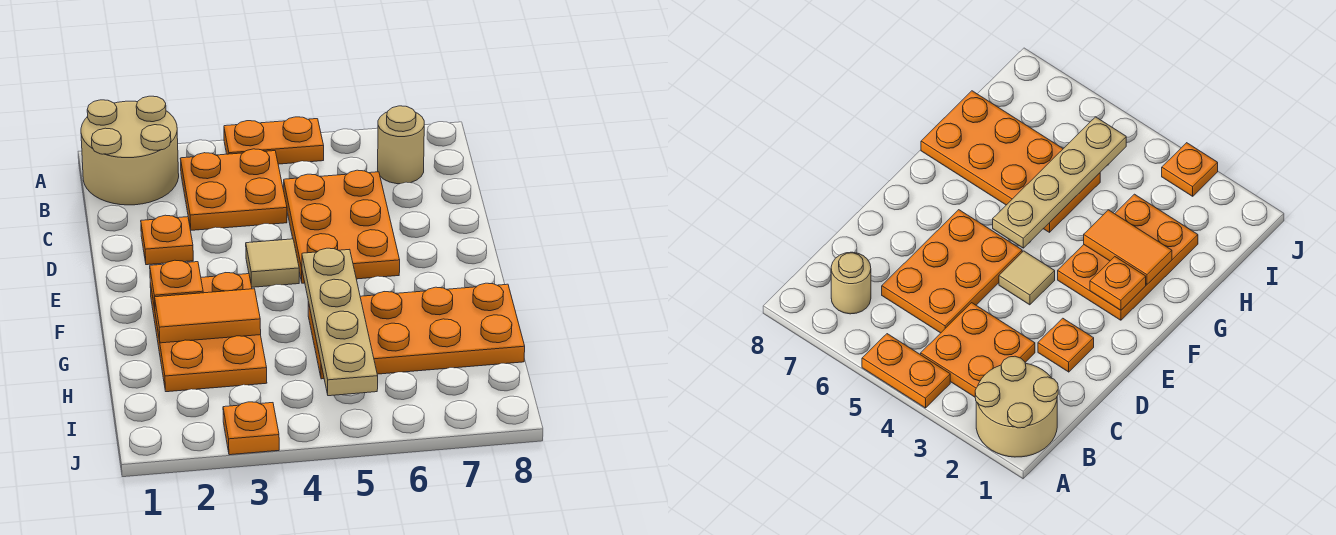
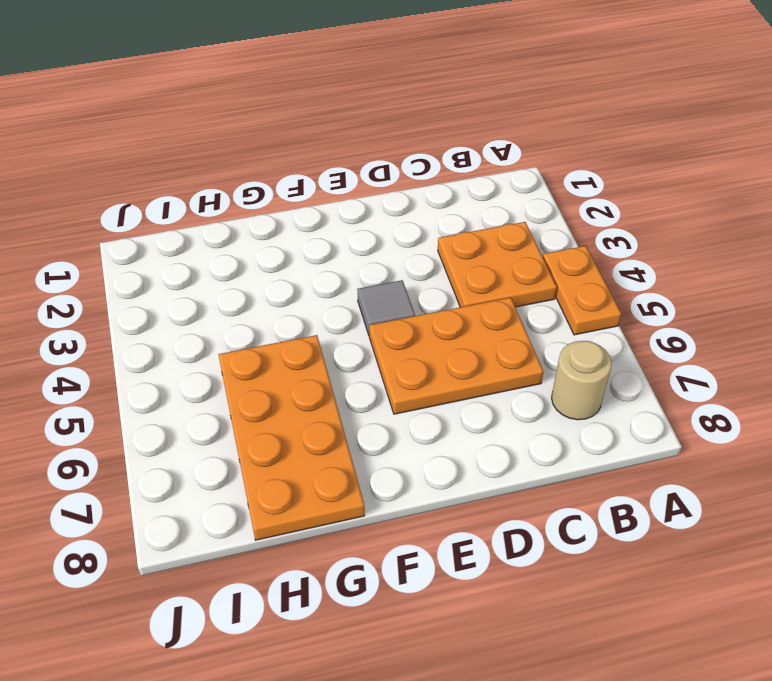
grey 1x1 tile [357,280,415,335] -> tan 1x1 tile [246,239,299,287]
none -> tan 2x2 round brick [81,96,179,205]
none -> orange 1x1 plate [141,215,193,265]
none -> orange 2x3 plate [150,273,267,392]

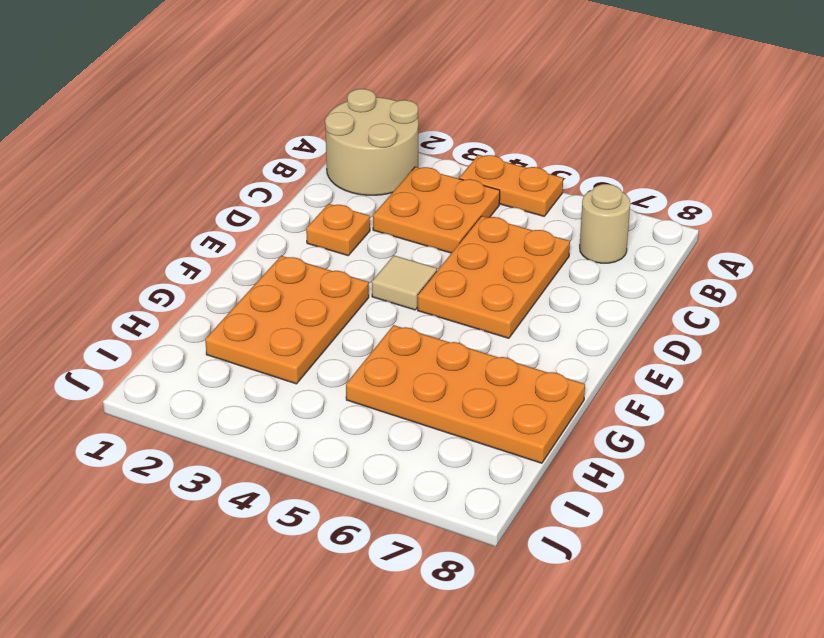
none -> orange 1x1 plate [223,402,279,455]
none -> orange 1x1 plate [150,260,203,308]
none -> tan 1x4 plate [302,248,378,396]

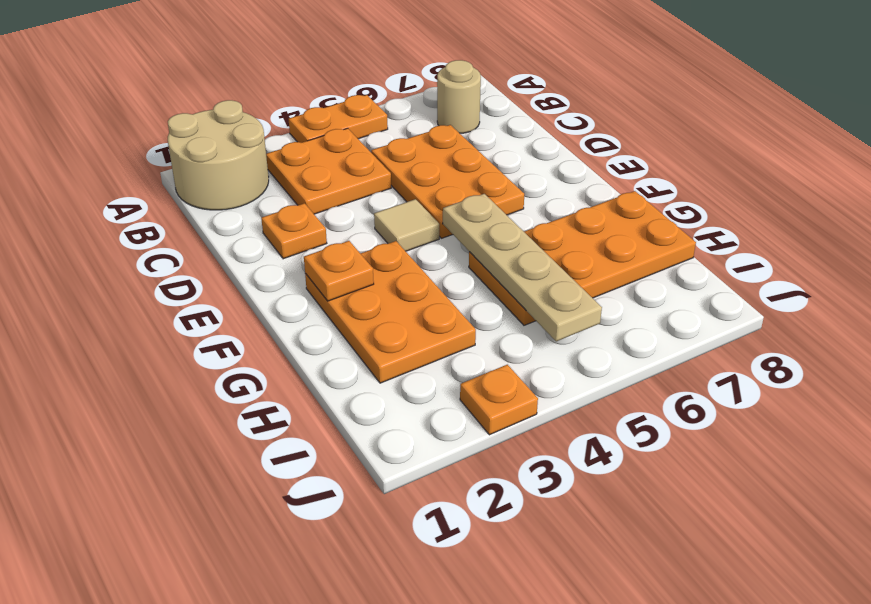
none -> orange 1x2 tile [155,289,261,343]

